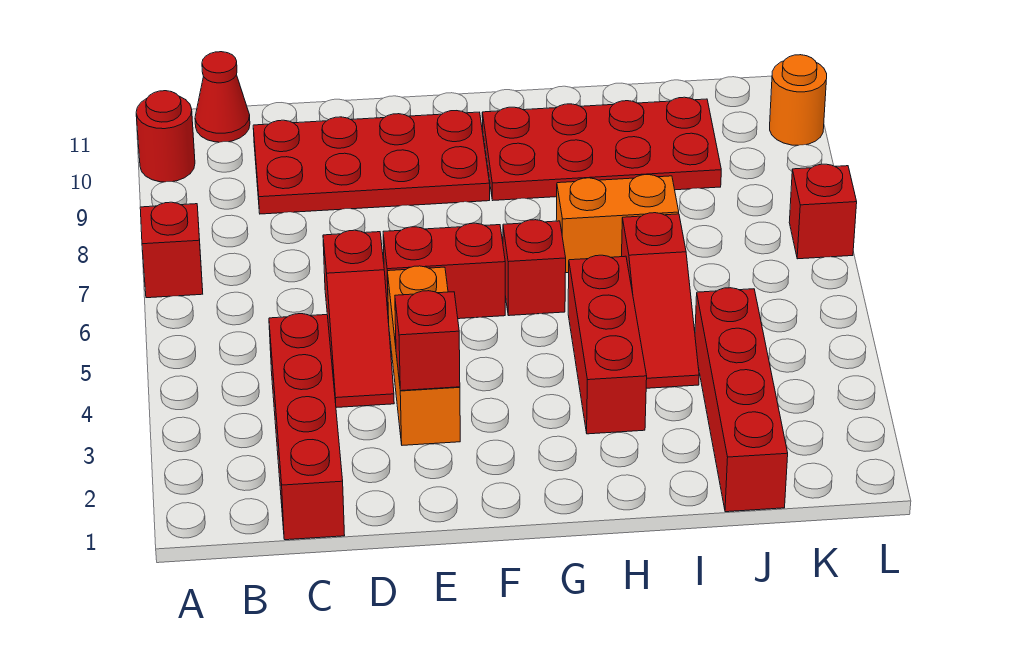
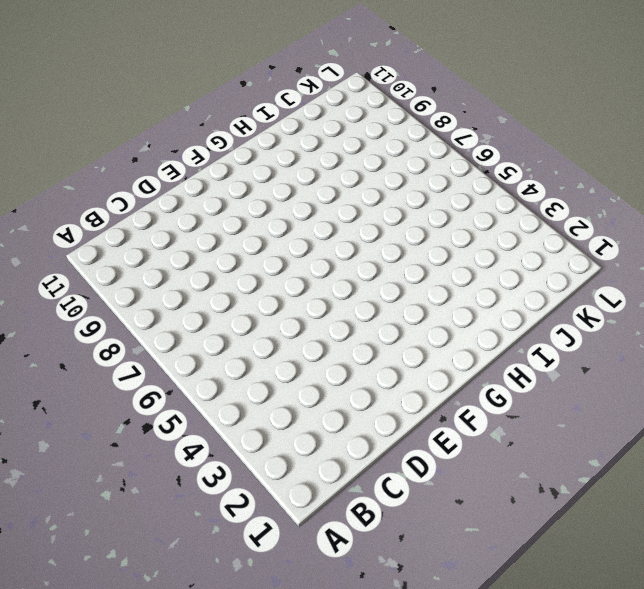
none -> red 1x1 brick [140,202,203,298]
none -> red 1x1 round brick [136,91,195,182]
none -> red 1x1 cone [195,52,250,142]

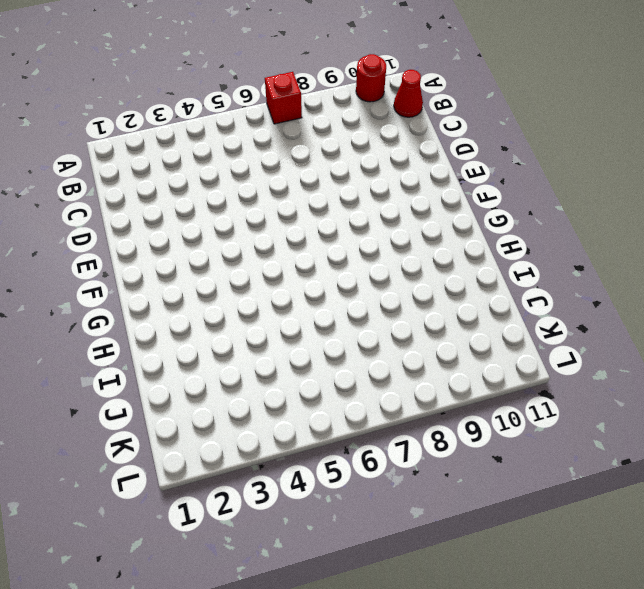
none -> red 1x4 brick [269,314,345,540]
none -> red 2x4 plate [253,111,490,214]
none -> red 1x3 slope [323,230,394,408]

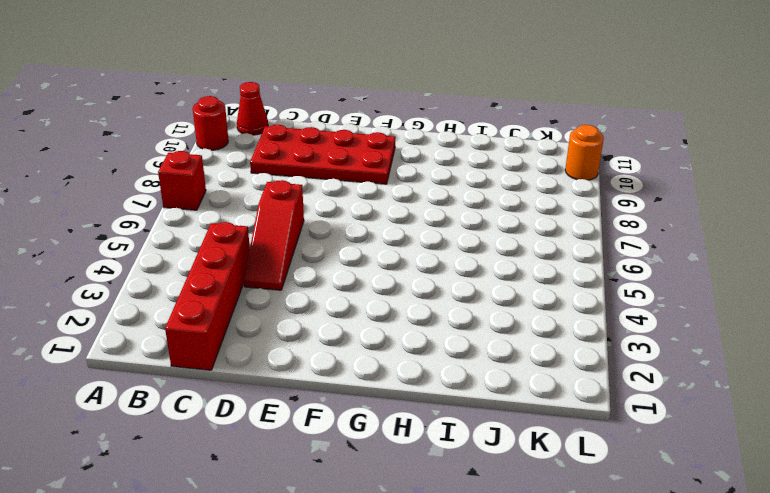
none -> orange 1x3 brick [387,266,460,445]
none -> red 1x2 brick [383,223,505,322]
none -> red 1x1 brick [503,220,566,316]

